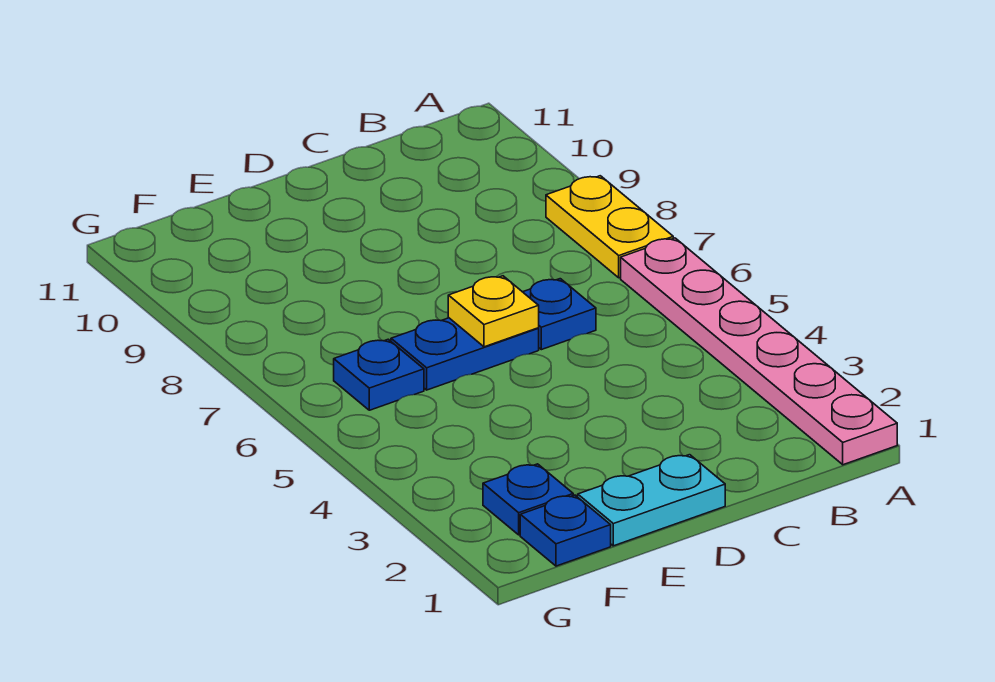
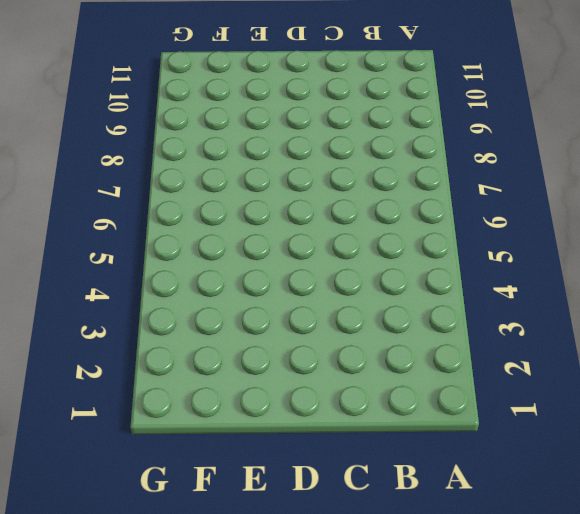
none -> pink 1x6 plate [621,238,897,465]
none -> yellow 1x2 plate [546,176,673,278]

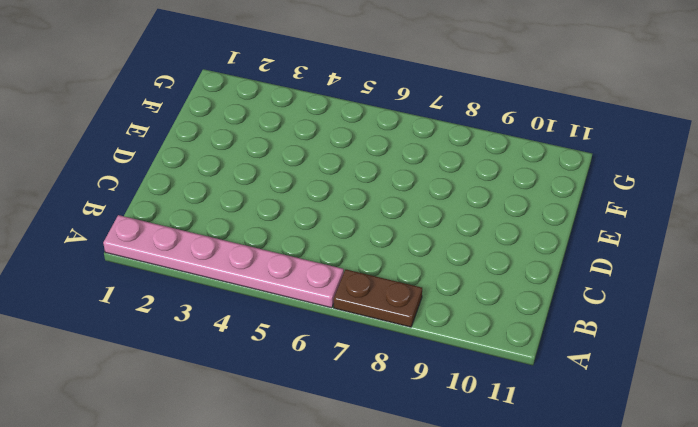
brown 1x2 plate [334,270,422,327] -> yellow 1x2 plate [546,176,673,278]
none -> blue 1x1 plate [523,279,596,350]
none -> cyan 1x2 plate [578,455,725,546]

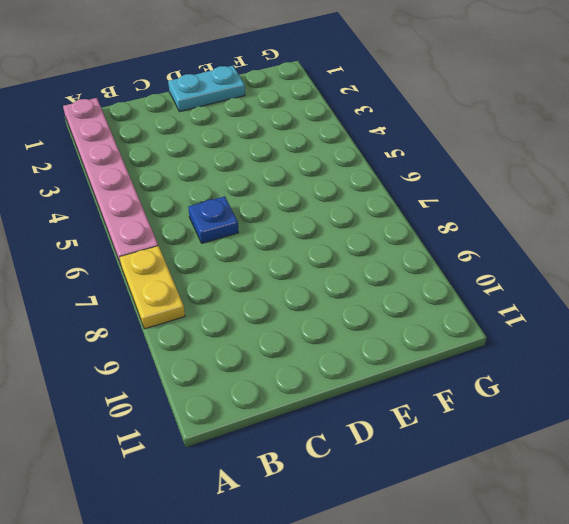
none -> blue 1x2 plate [391,318,539,390]
none -> blue 1x1 plate [520,495,611,566]

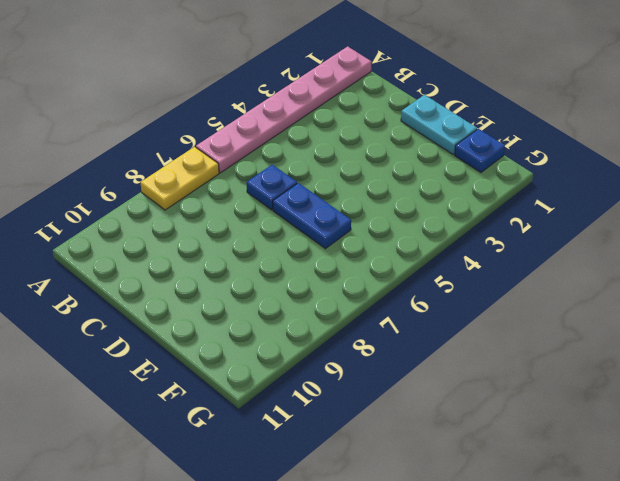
none -> blue 1x1 plate [483,464,573,535]
none -> blue 1x1 plate [334,339,424,410]

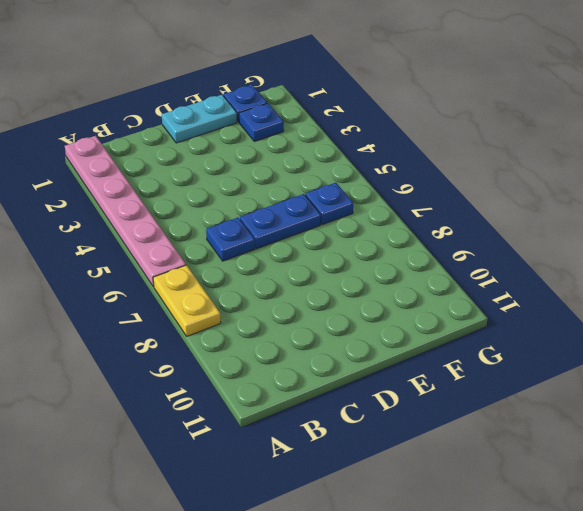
none -> yellow 1x1 plate [448,276,539,347]

